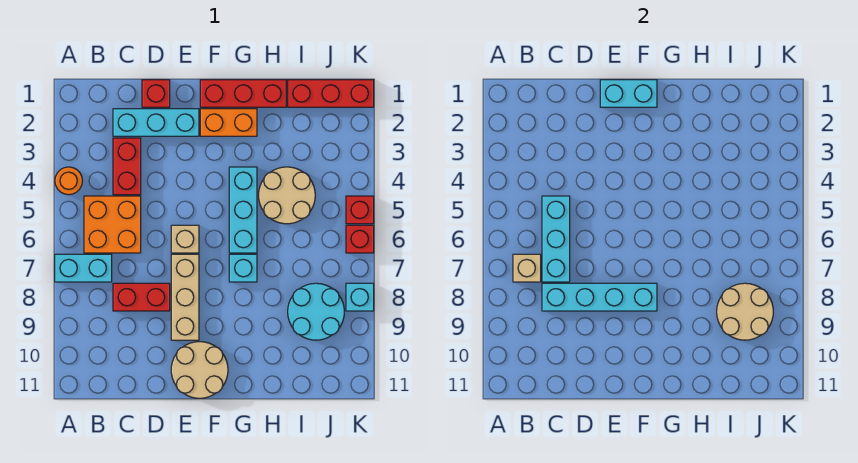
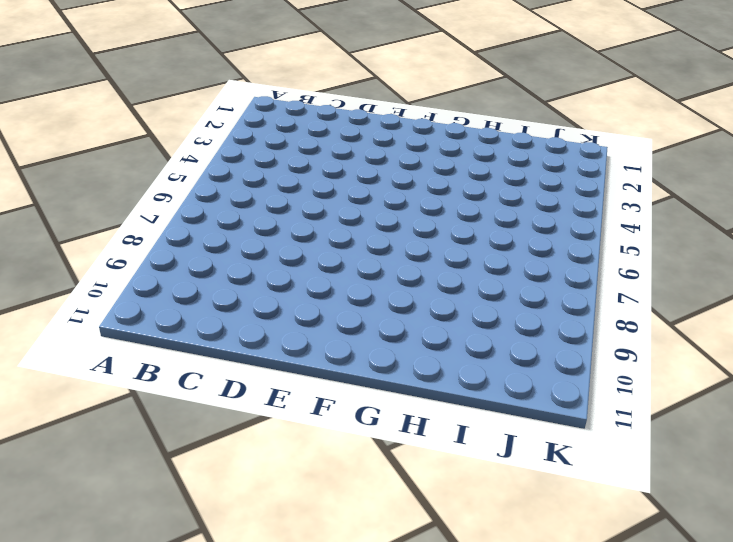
none -> orange 1x1 round brick [55,167,82,195]
none -> cyan 1x2 brick [55,254,112,282]
none -> orange 2x2 brick [84,196,141,253]

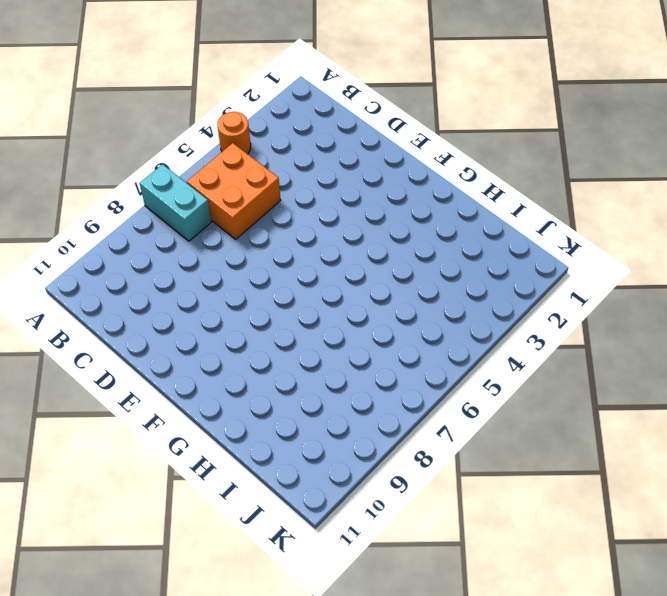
none -> cyan 1x3 brick [113,109,199,136]
none -> red 1x2 brick [113,138,141,195]
none -> red 1x2 brick [113,283,170,311]

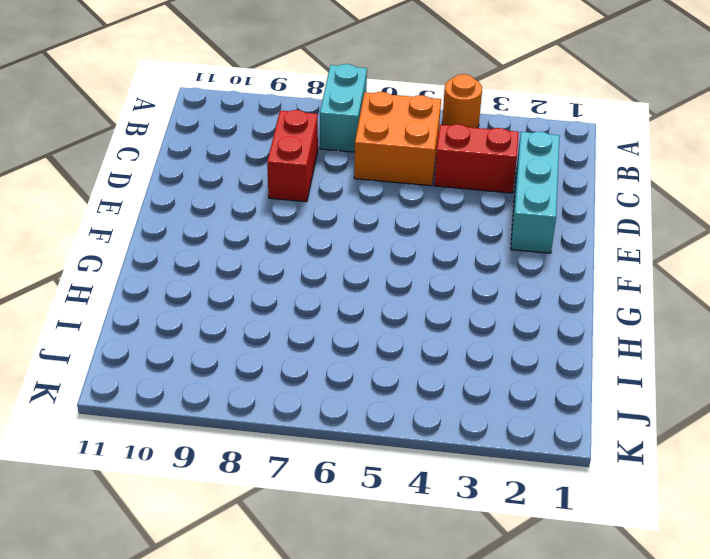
none -> red 1x1 brick [142,80,170,107]
none -> tan 1x1 brick [171,225,199,253]
none -> tan 1x3 brick [171,254,199,340]

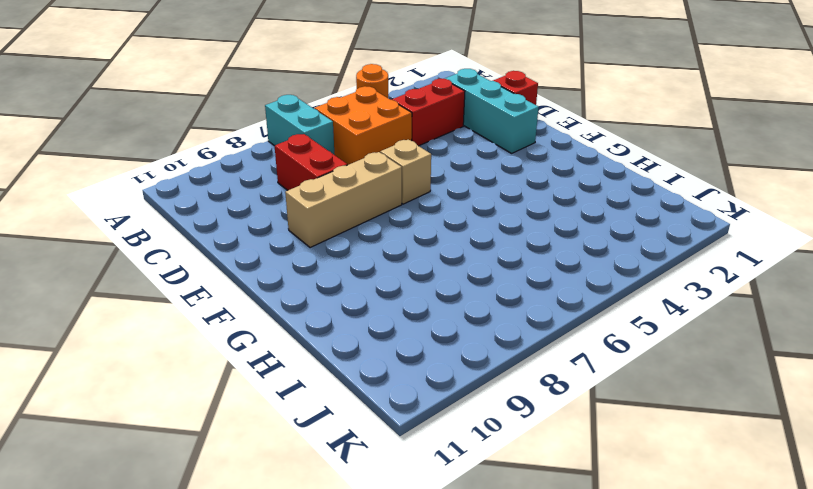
none -> tan 2x2 round brick [171,342,228,398]
none -> red 1x3 brick [200,80,286,107]
none -> orange 1x2 brick [200,109,257,136]

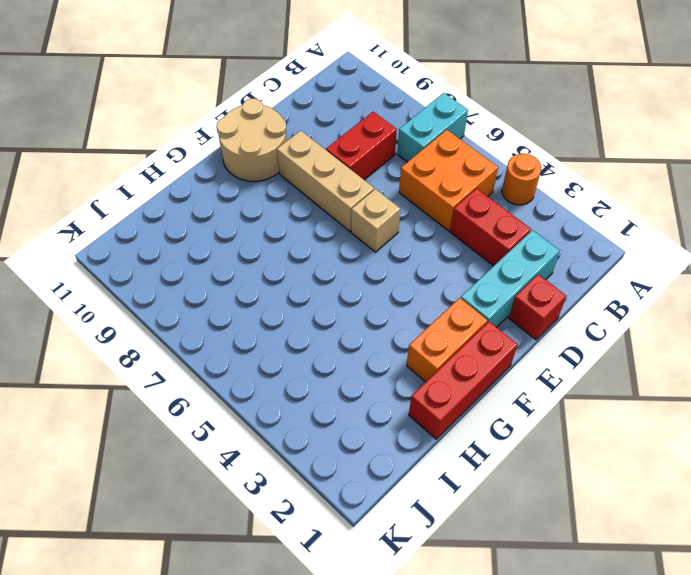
none -> cyan 1x3 brick [229,167,257,253]
none -> cyan 1x1 brick [229,254,257,282]
none -> tan 2x2 round brick [259,167,315,224]

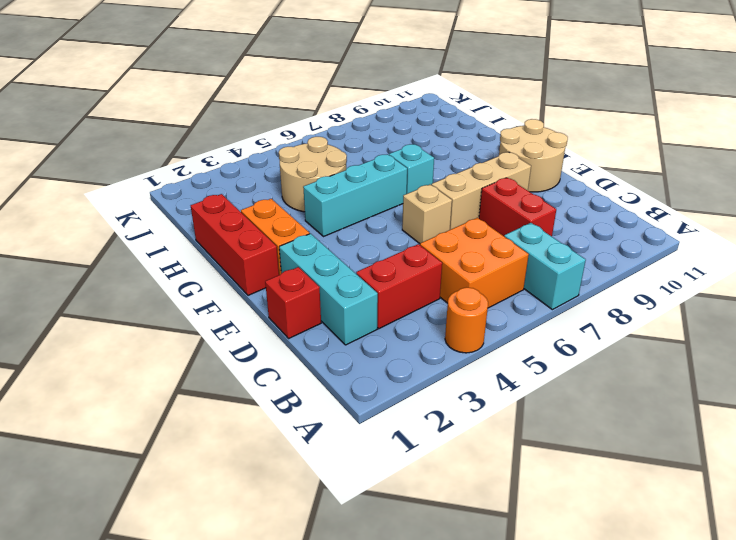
none -> red 1x3 brick [288,80,374,107]
none -> cyan 2x2 round brick [288,283,344,340]
none -> red 1x1 brick [346,196,374,224]

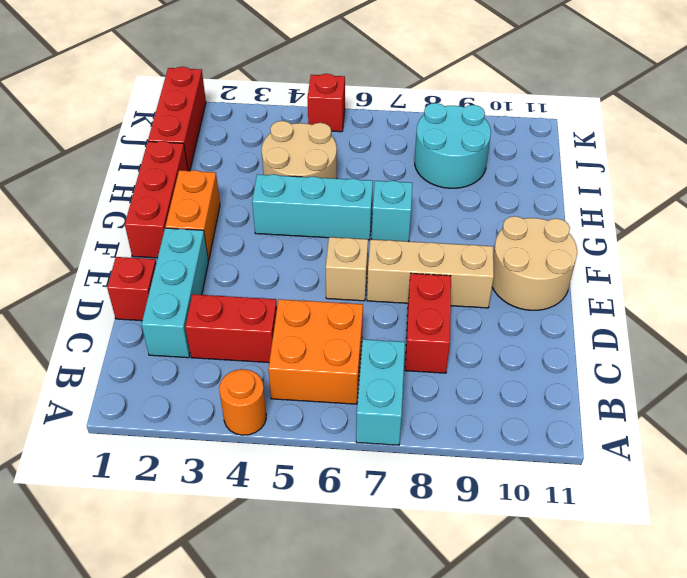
none -> red 1x1 brick [346,225,374,253]
none -> cyan 1x1 brick [346,283,374,311]
none -> tan 1x1 brick [513,254,541,282]

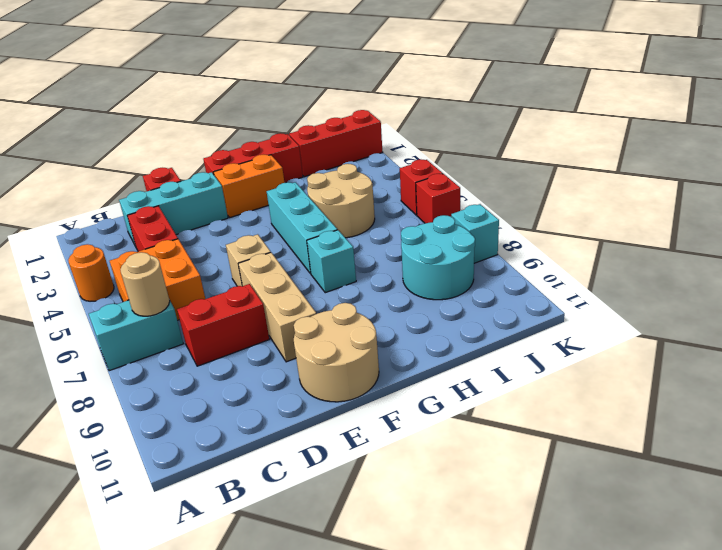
tan 1x1 round brick [120,252,170,316] -> tan 1x1 brick [513,254,541,282]
none -> cyan 1x3 brick [542,196,570,282]
none -> cyan 1x4 brick [542,283,657,311]
none -> cyan 1x2 brick [600,80,657,107]

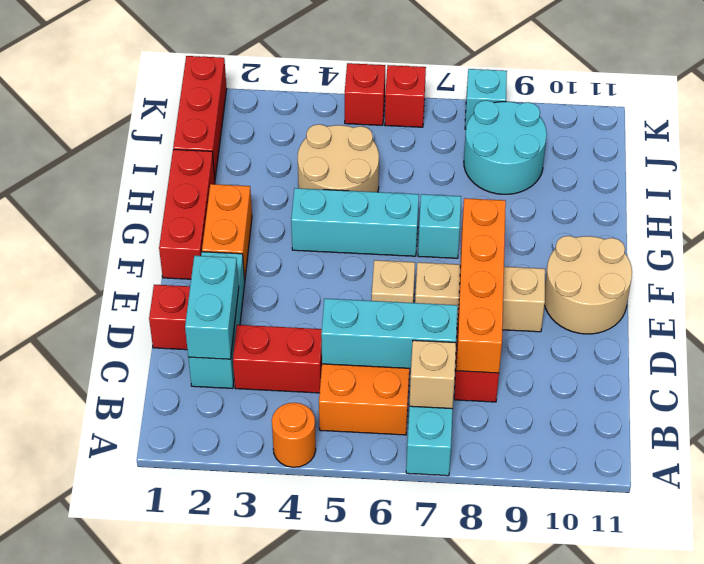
cyan 1x2 brick [185,256,239,359] -> cyan 1x2 brick moved to [600,80,657,107]
orange 1x4 brick [456,198,506,373] -> cyan 1x4 brick [542,283,657,311]
none -> tan 2x2 round brick [717,283,773,340]

